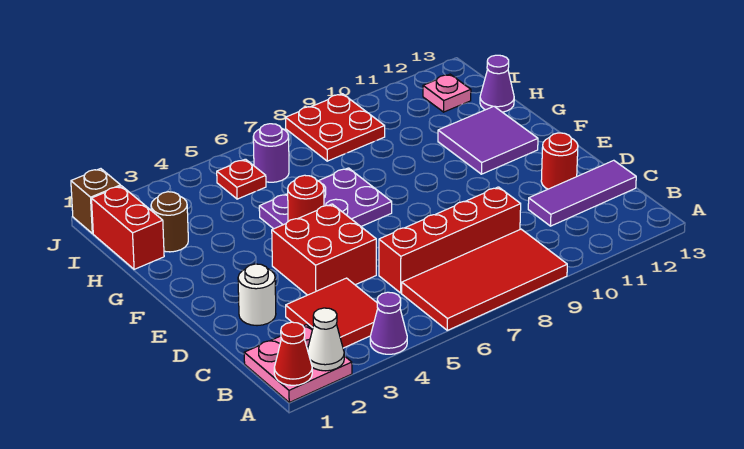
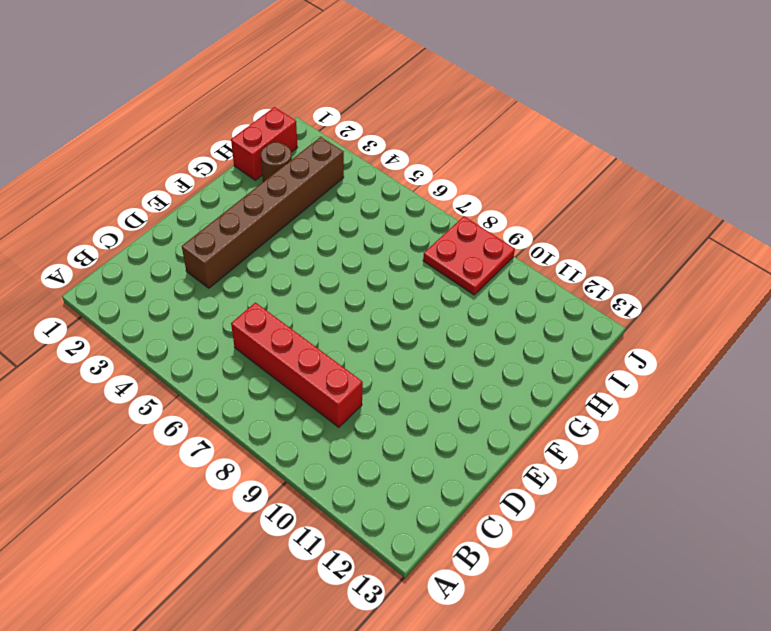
brown 1x6 brick [182,137,344,288] -> none
none -> pink 2x2 plate [244,325,352,402]
none -> purple 1x1 cone [370,292,407,354]
none -> red 2x4 tile [402,229,567,330]

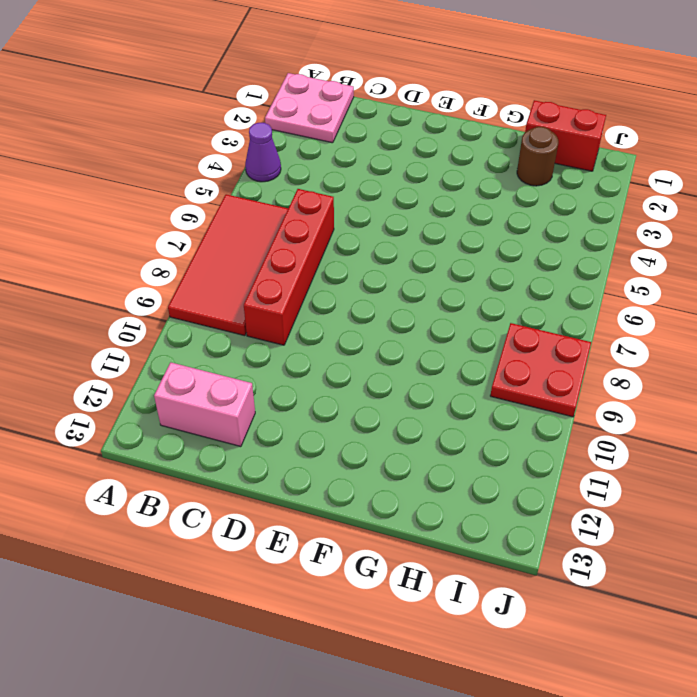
pink 1x2 brick [154,362,255,447] -> purple 1x3 tile [528,160,636,226]
none -> red 2x2 tile [286,278,378,348]
none -> white 1x1 round brick [238,264,276,326]
none -> red 2x2 brick [272,204,376,295]

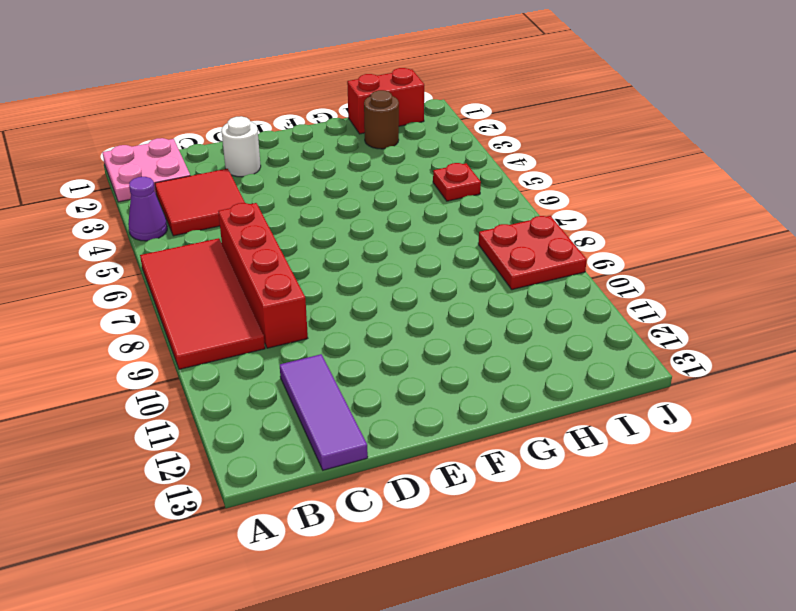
none -> red 2x2 brick [272,204,376,295]
none -> red 1x1 round brick [541,133,578,189]
none -> purple 2x3 plate [259,168,392,229]

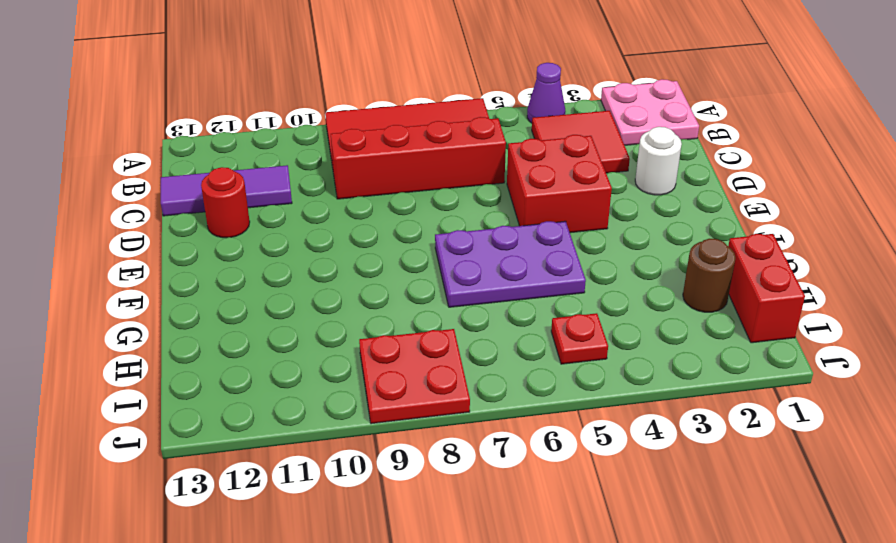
none -> purple 2x2 tile [438,106,538,174]
none -> purple 1x1 cone [480,55,514,112]
none -> purple 1x1 round brick [253,124,289,182]

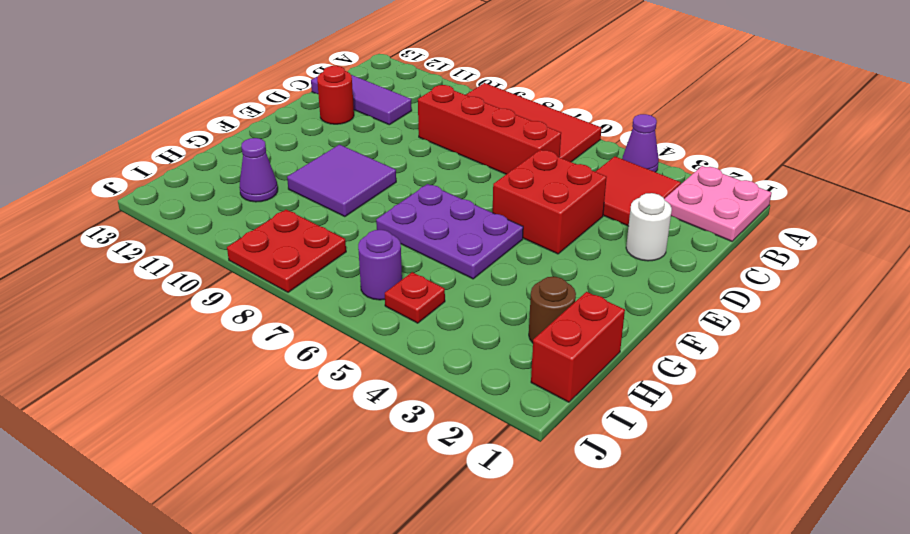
purple 2x2 tile [287,145,396,217] -> purple 2x2 tile moved to [438,106,538,174]
purple 1x1 cone [239,138,278,202] -> purple 1x1 cone moved to [480,55,514,112]
none -> pink 1x1 plate [423,74,471,112]
none -> brown 1x1 brick [71,169,121,233]
none -> red 1x1 cone [274,322,312,385]

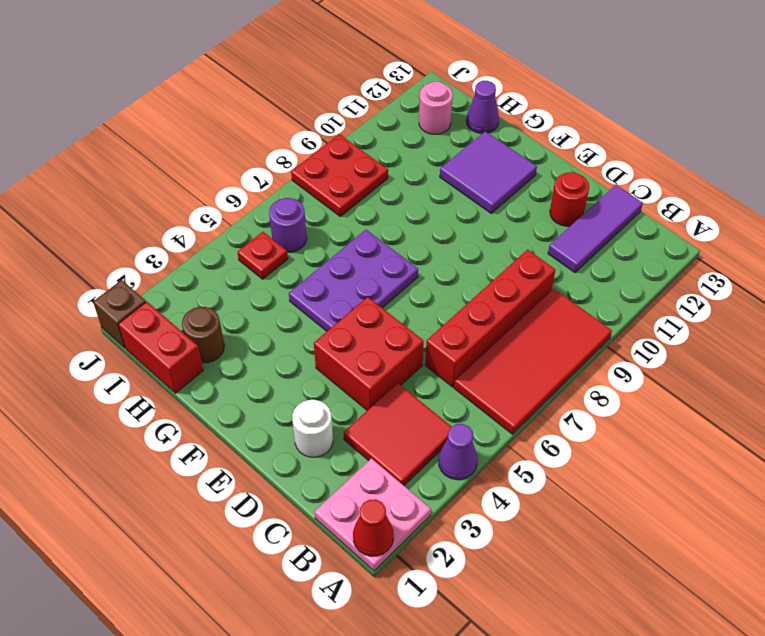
pink 1x1 round brick [419,82,453,134] -> pink 1x1 plate [423,74,471,112]
none -> white 1x1 cone [307,308,344,371]
none -> red 1x1 round brick [288,175,324,221]

